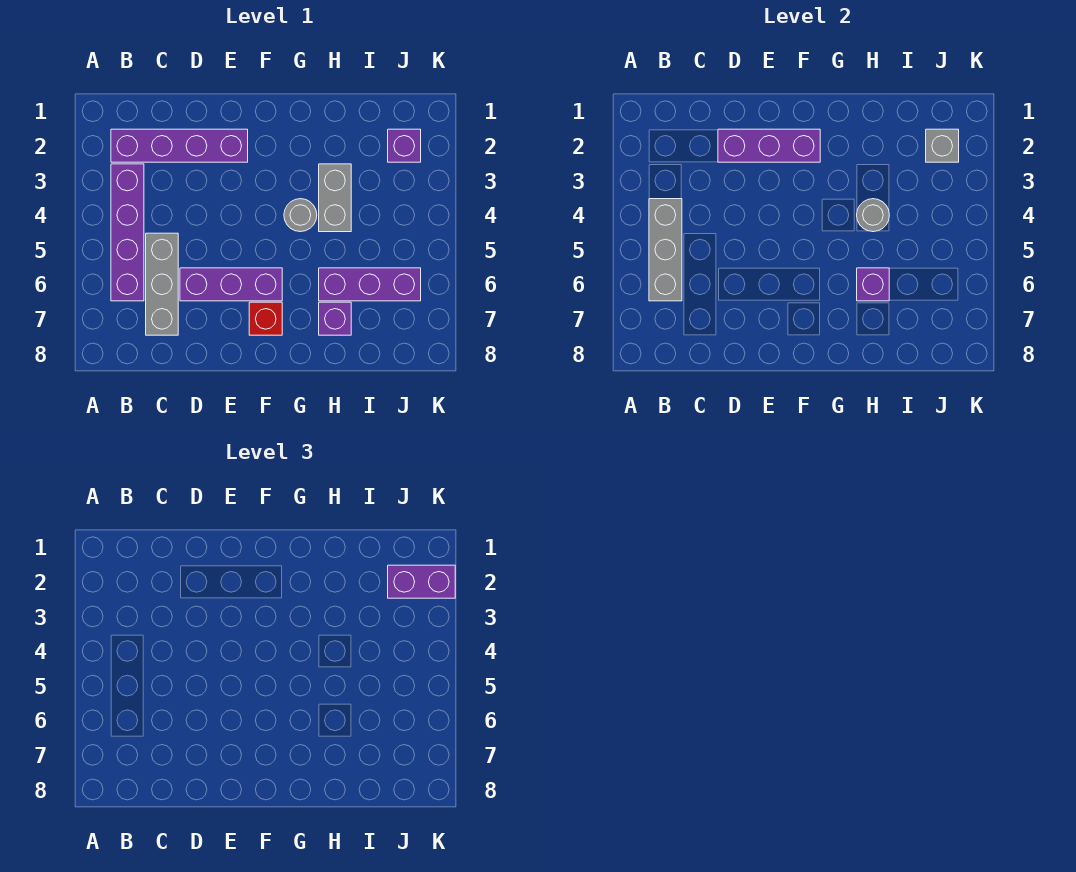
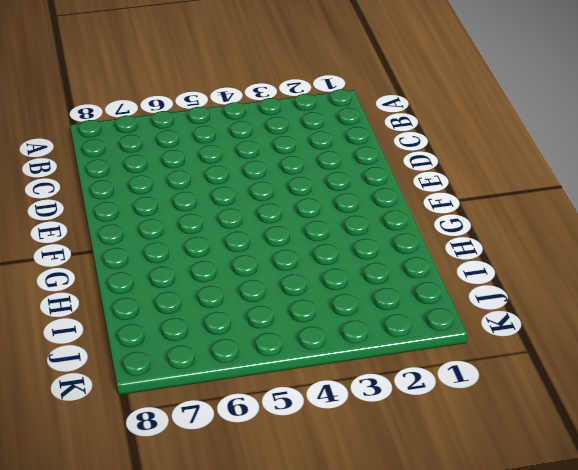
none -> purple 1x4 brick [111,129,248,162]
none -> purple 1x4 brick [111,164,144,301]
none -> grey 1x3 brick [146,233,178,335]

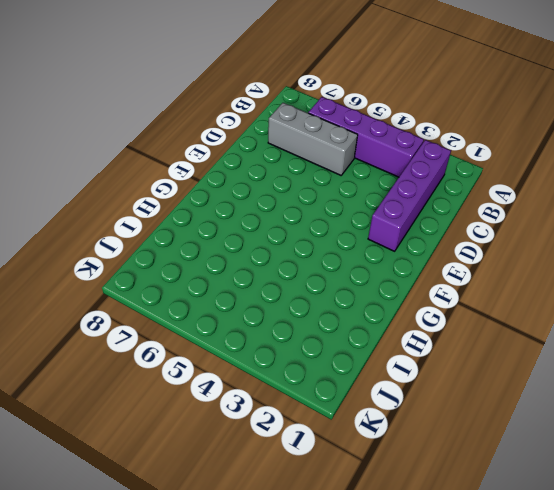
none -> purple 1x3 brick [180,268,282,301]
none -> red 1x1 brick [249,302,282,335]
none -> grey 1x1 round brick [284,199,317,232]

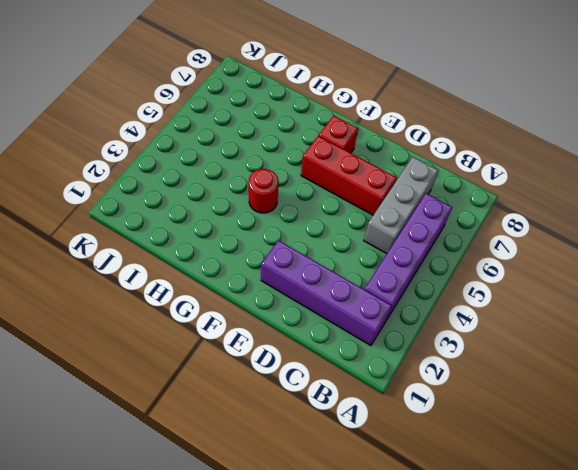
red 1x3 brick [301,136,396,215] -> purple 1x3 brick [180,268,282,301]
red 1x1 round brick [249,169,279,213] -> grey 1x1 round brick [284,199,317,232]
none -> grey 1x2 brick [319,164,351,232]
none -> purple 1x3 brick [319,268,421,301]
none -> purple 1x1 brick [319,302,351,335]

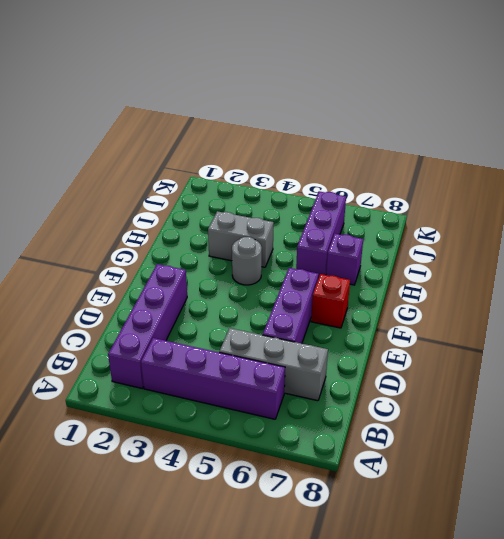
none -> purple 1x1 brick [388,129,421,162]
none -> grey 1x3 brick [649,199,682,301]
none -> purple 1x3 brick [718,129,820,162]

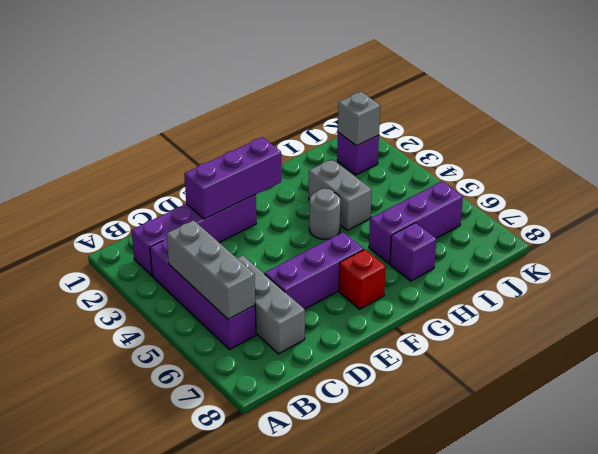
none -> grey 1x1 round brick [857,199,889,232]
none -> purple 1x1 brick [857,268,889,301]
none -> purple 1x2 brick [388,565,455,598]

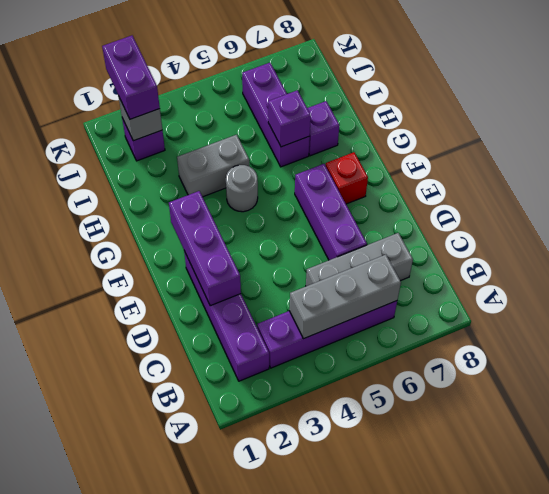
none -> grey 1x1 round brick [857,199,889,232]

